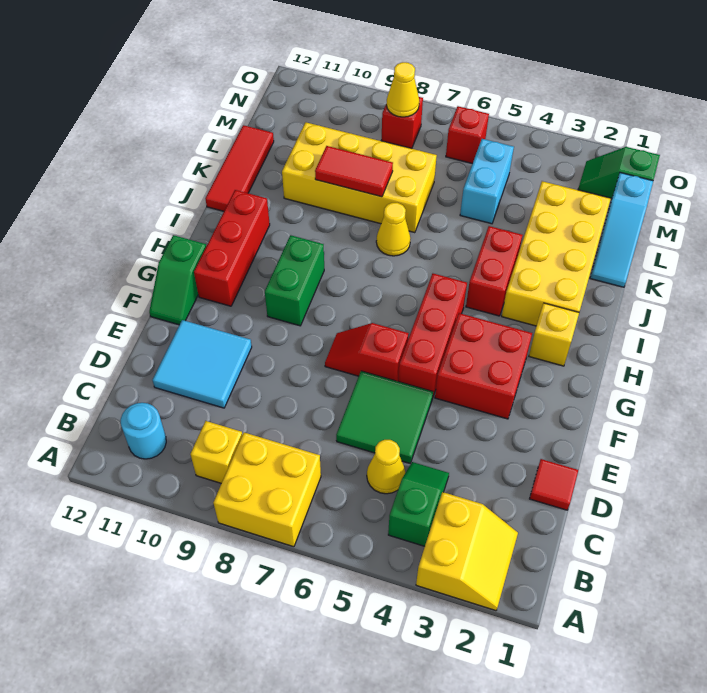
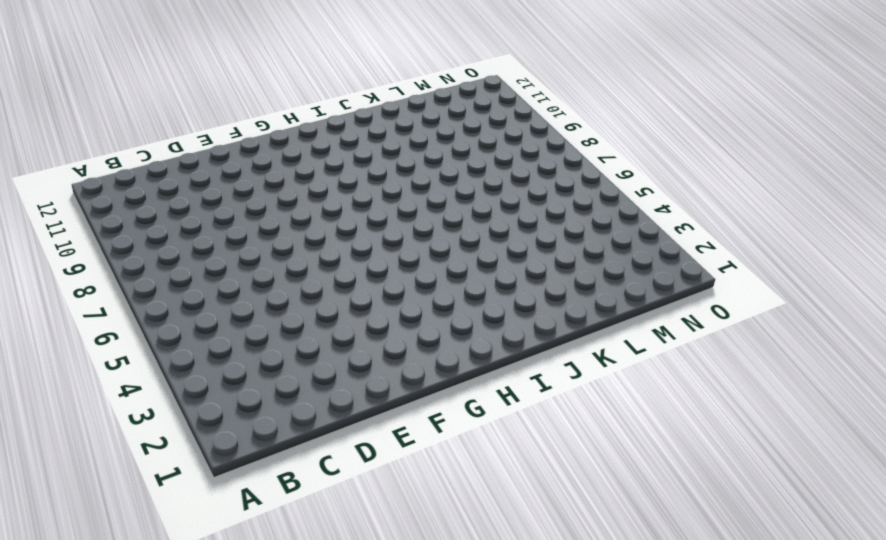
none -> yellow 2x2 slope [416,492,518,611]
none -> yellow 2x2 brick [213,432,321,547]
none -> green 1x2 slope [388,462,449,546]

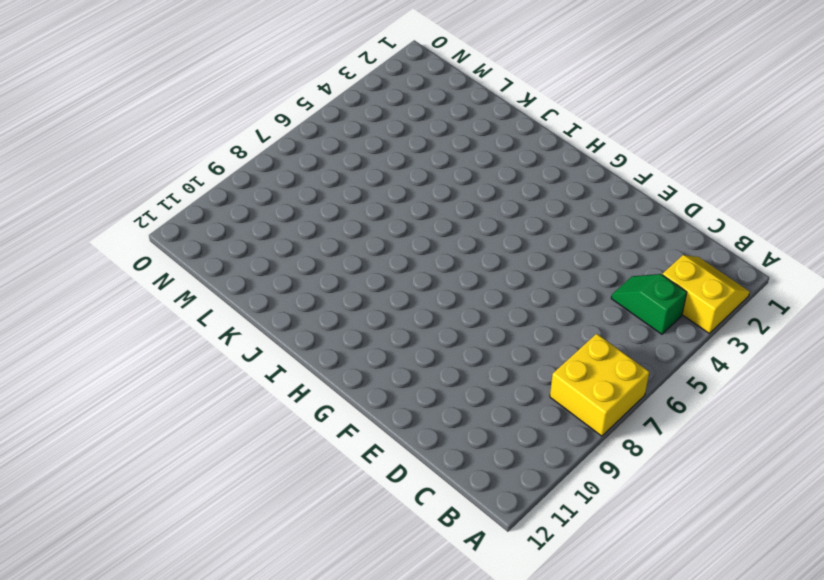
none -> yellow 1x1 brick [190,421,242,483]
none -> cyan 1x1 round brick [121,403,166,459]
none -> yellow 1x1 cone [367,440,405,494]

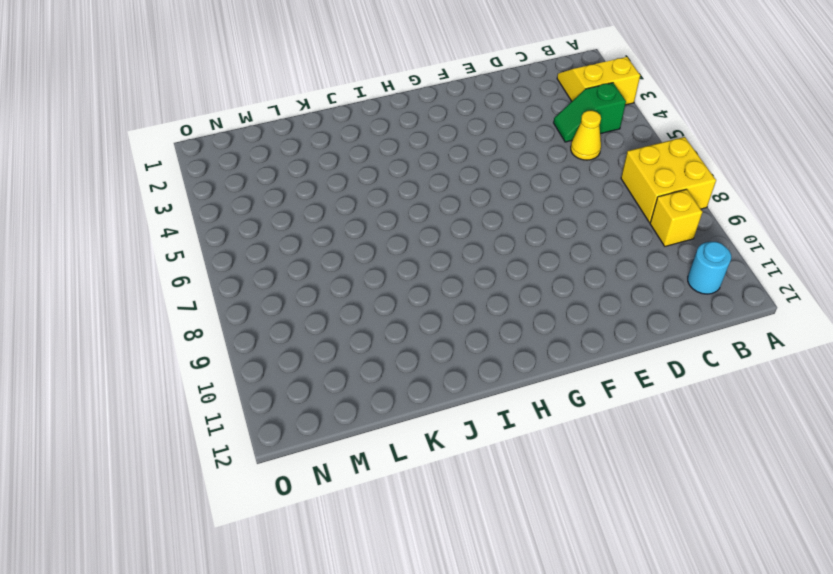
none -> red 1x1 tile [530,459,578,510]
none -> green 2x2 tile [336,371,433,463]
none -> cyan 2x2 tile [153,320,252,408]

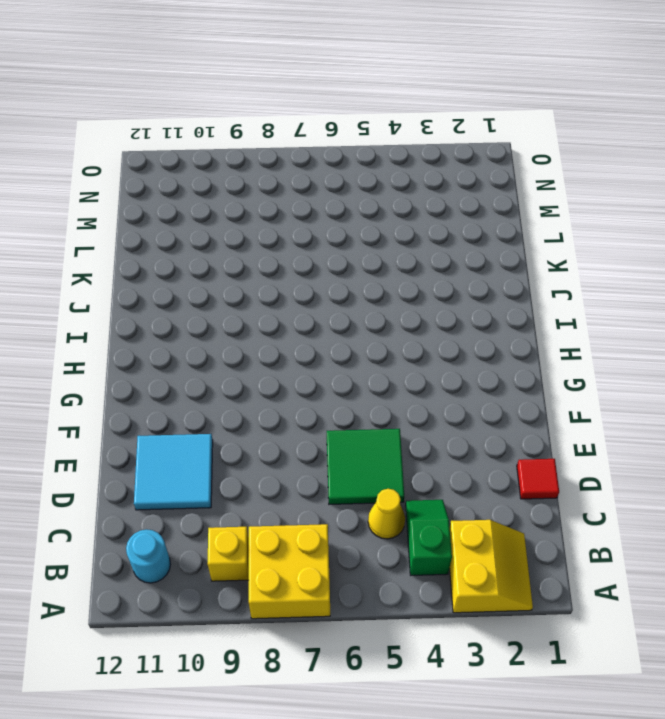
none -> red 2x2 brick [435,313,532,419]
none -> red 1x3 brick [398,274,467,396]
none -> red 1x2 slope [325,323,409,381]

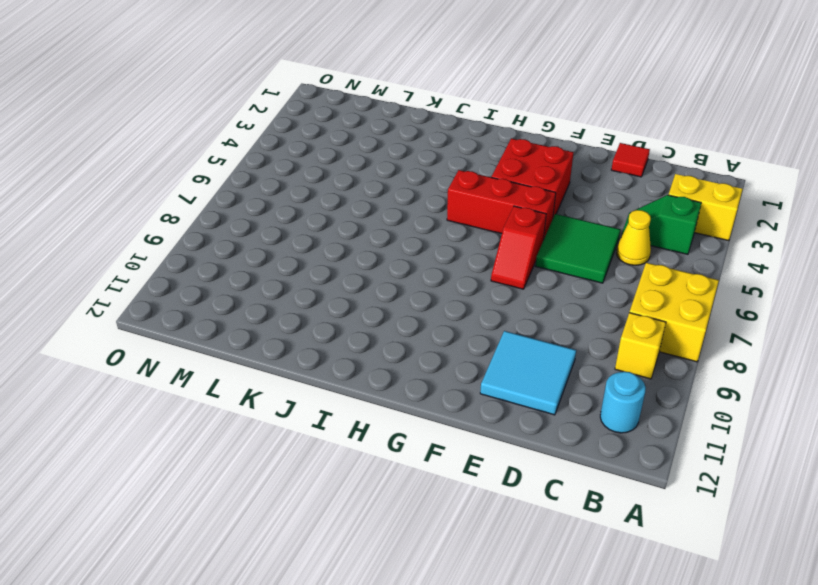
none -> green 1x2 slope [149,235,206,325]
none -> green 1x2 brick [265,235,324,326]
none -> red 1x3 brick [194,190,270,306]

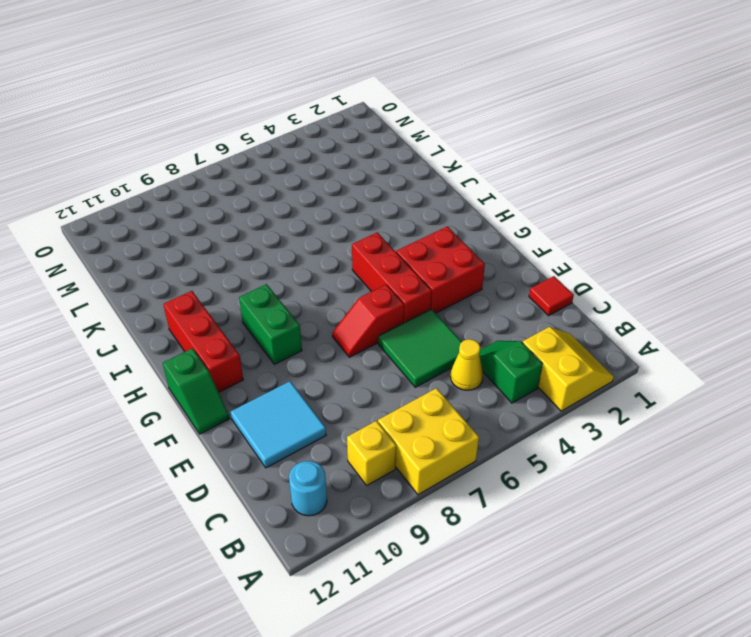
none -> yellow 1x1 brick [529,303,579,366]
none -> yellow 2x4 brick [502,181,610,326]
none -> red 1x2 brick [466,226,523,316]

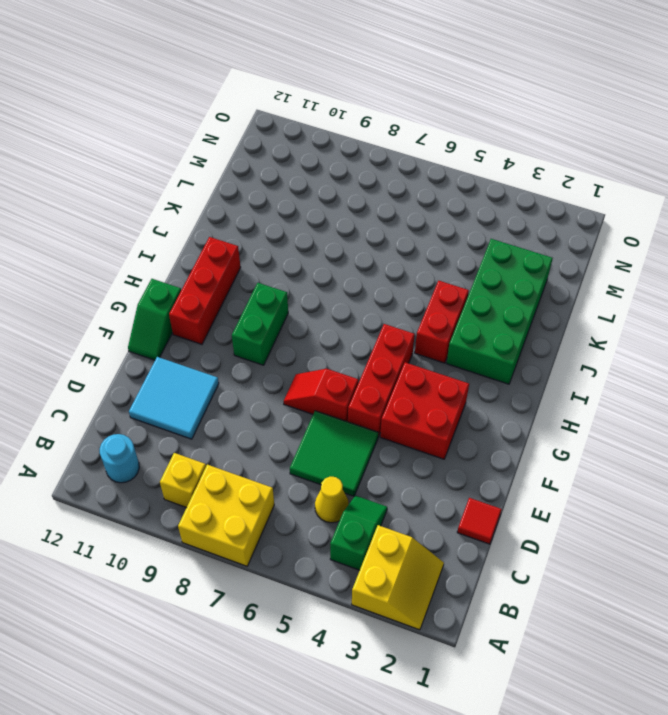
green 2x4 brick [447,239,553,384] -> yellow 2x4 brick [502,181,610,326]
none -> yellow 1x1 brick [529,303,579,366]
none -> yellow 1x1 cone [376,203,410,256]
none -> red 1x3 tile [205,125,274,211]

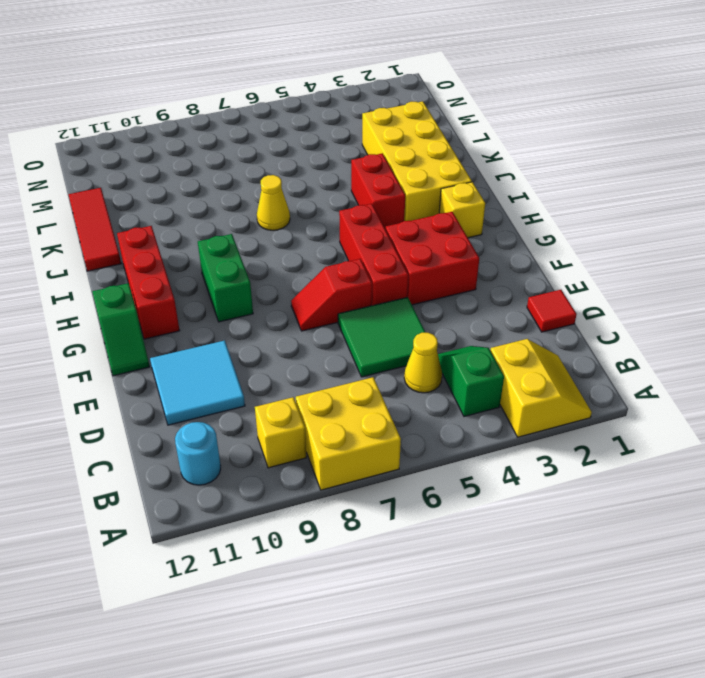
none -> cyan 1x3 slope [590,173,653,287]
none -> yellow 2x4 brick [282,122,437,233]
none -> cyan 1x2 brick [460,139,514,224]

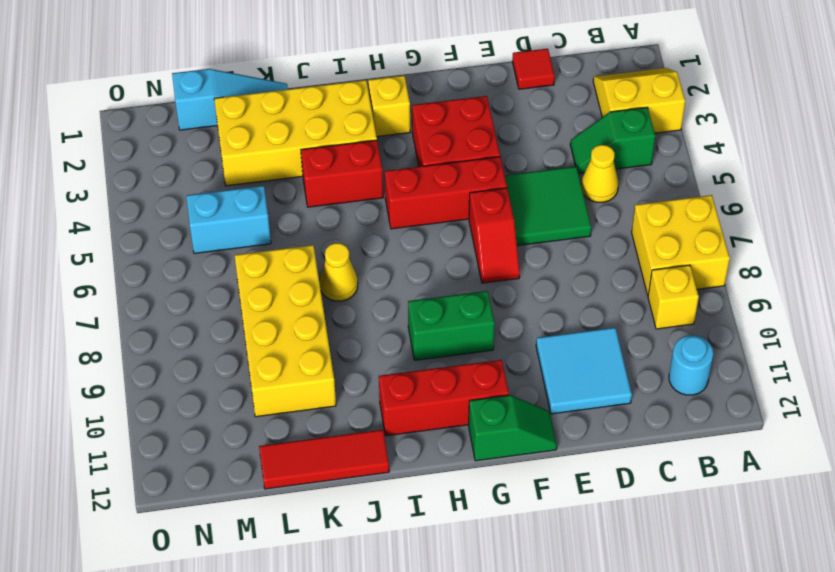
none -> green 1x2 slope [578,147,660,198]
none -> red 1x1 brick [446,106,489,164]
none -> red 1x1 brick [381,97,423,149]

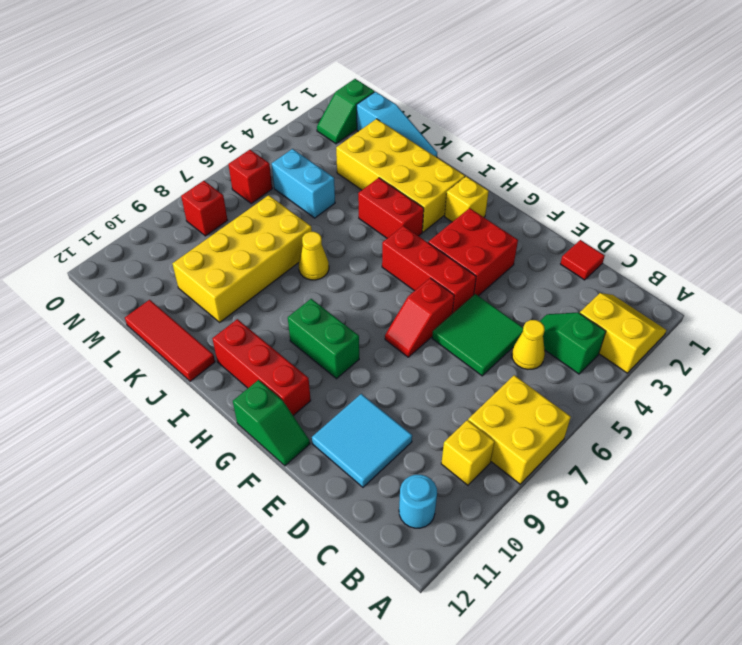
none -> red 1x2 tile [315,146,393,197]
none -> yellow 1x1 cone [386,62,419,117]

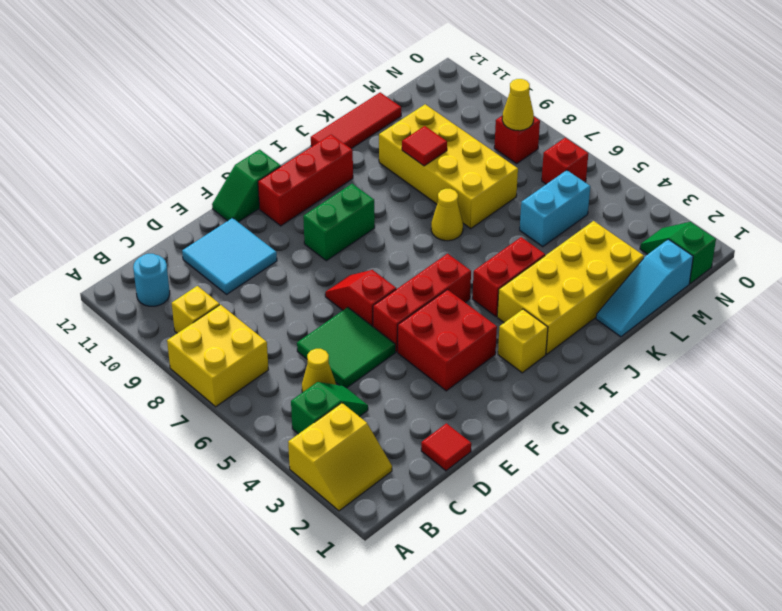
red 1x1 tile [402,126,447,166] -> red 1x2 tile [315,146,393,197]

